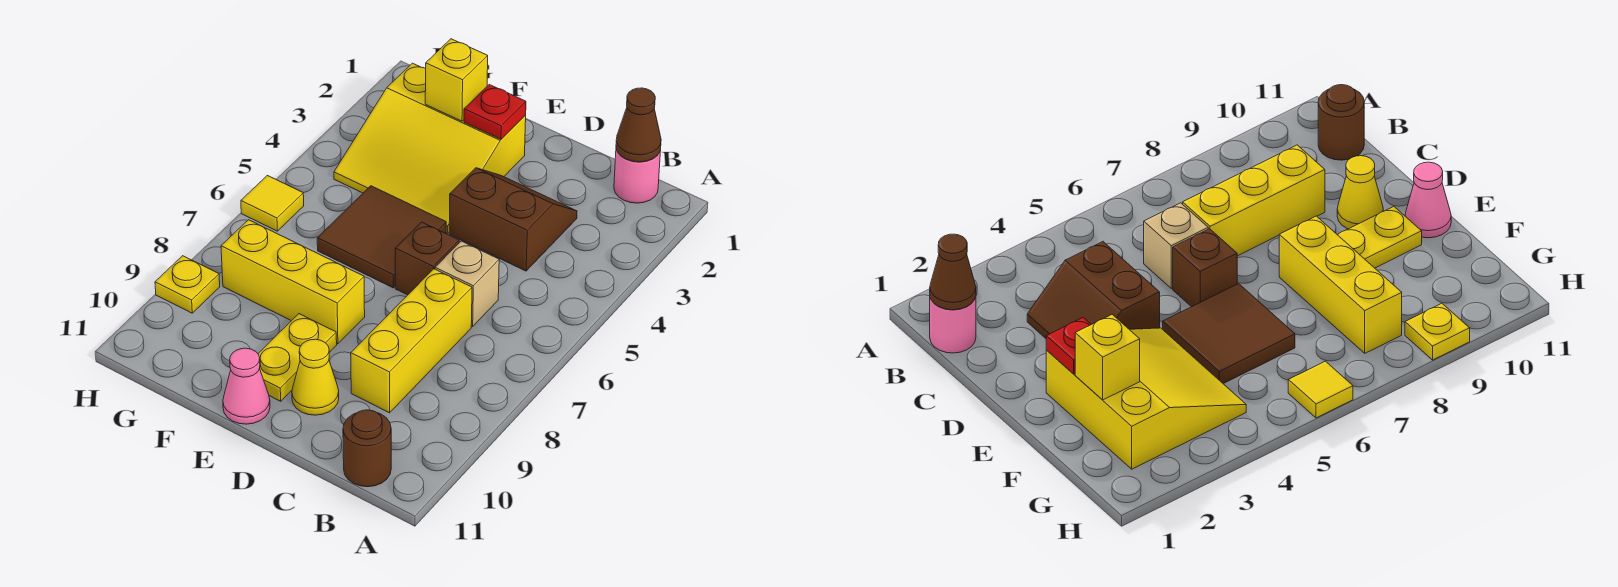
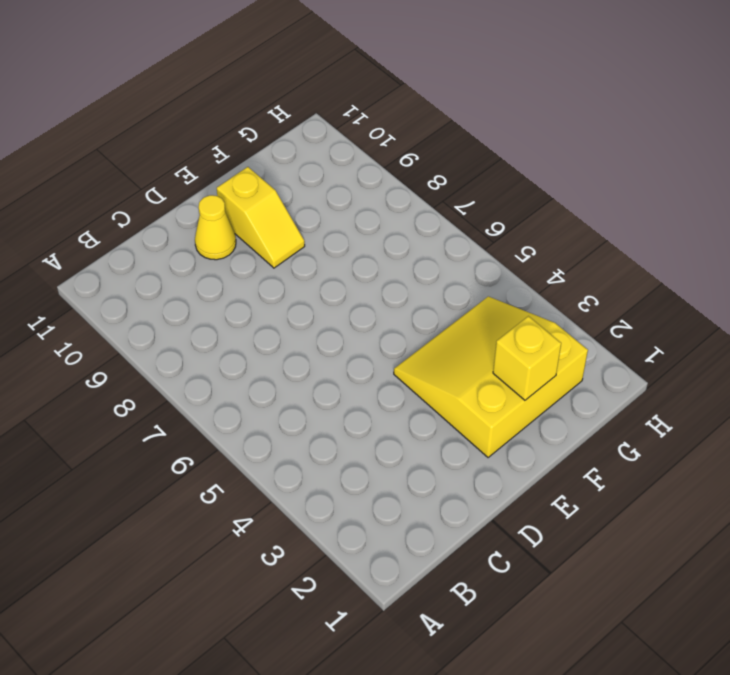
yellow 1x2 slope [217,167,305,268] -> yellow 1x2 plate [258,314,337,401]
none -> pink 1x1 round brick [614,149,661,203]
none -> brown 1x1 round brick [343,410,391,487]
none -> brown 2x2 slope [449,168,577,271]

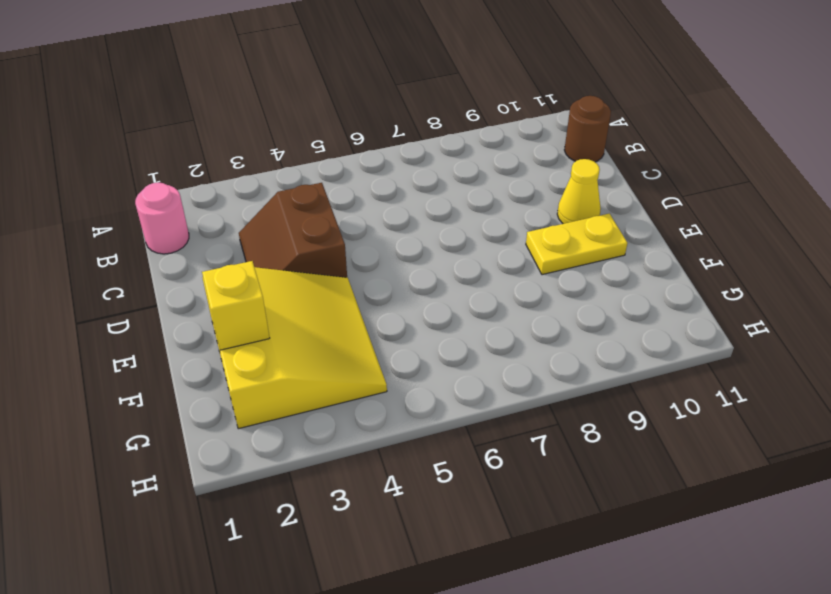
none -> tan 1x1 brick [435,241,499,326]
none -> yellow 1x3 brick [351,269,472,413]
none -> brown 1x1 brick [395,222,459,295]

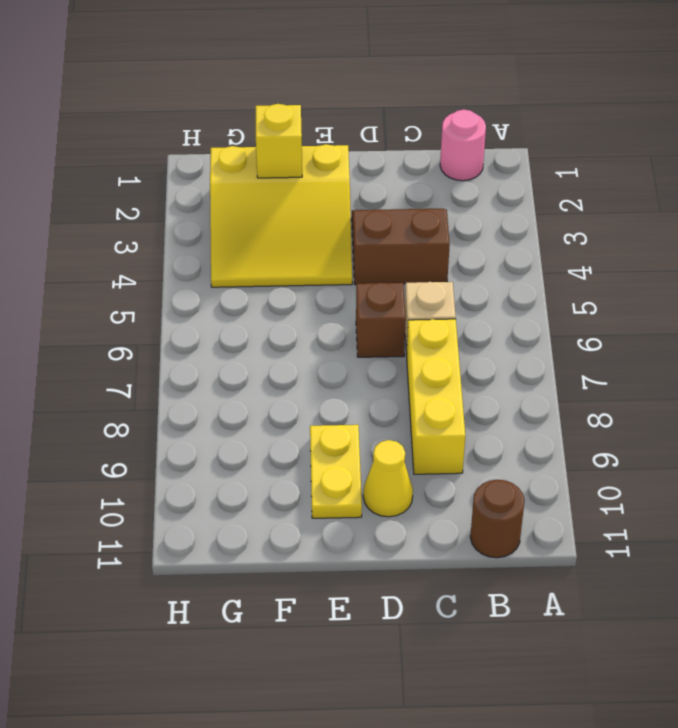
none -> brown 2x2 tile [317,186,446,288]
none -> yellow 1x3 brick [221,220,365,344]
none -> pink 1x1 cone [223,348,270,424]

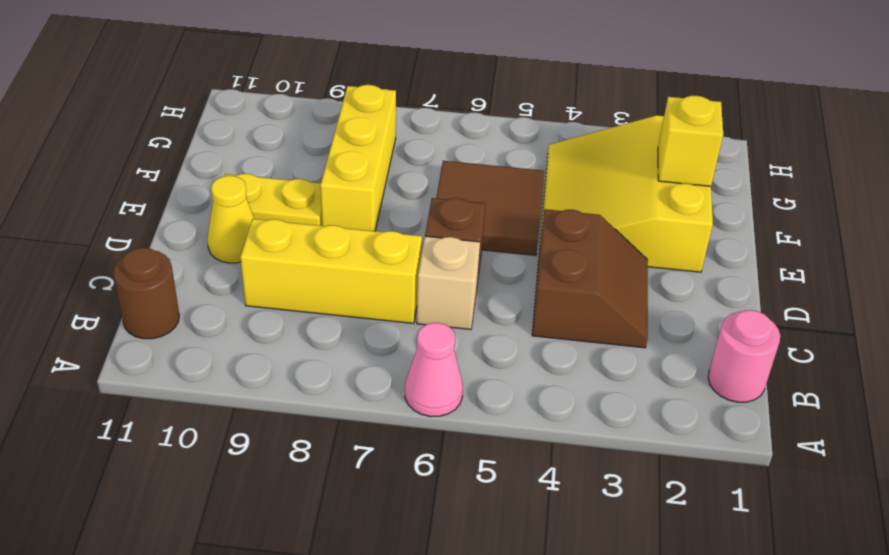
pink 1x1 cone [405,323,463,417] -> pink 1x1 cone moved to [223,348,270,424]
none -> yellow 1x1 tile [241,176,304,231]
none -> yellow 1x1 plate [155,256,220,313]
none -> brown 1x1 cone [616,88,661,162]

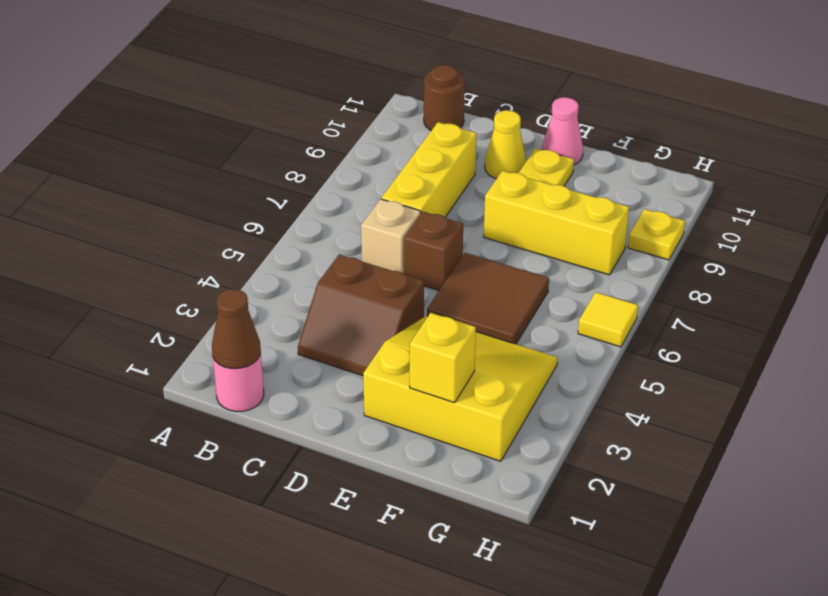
none -> red 1x1 plate [464,85,526,139]

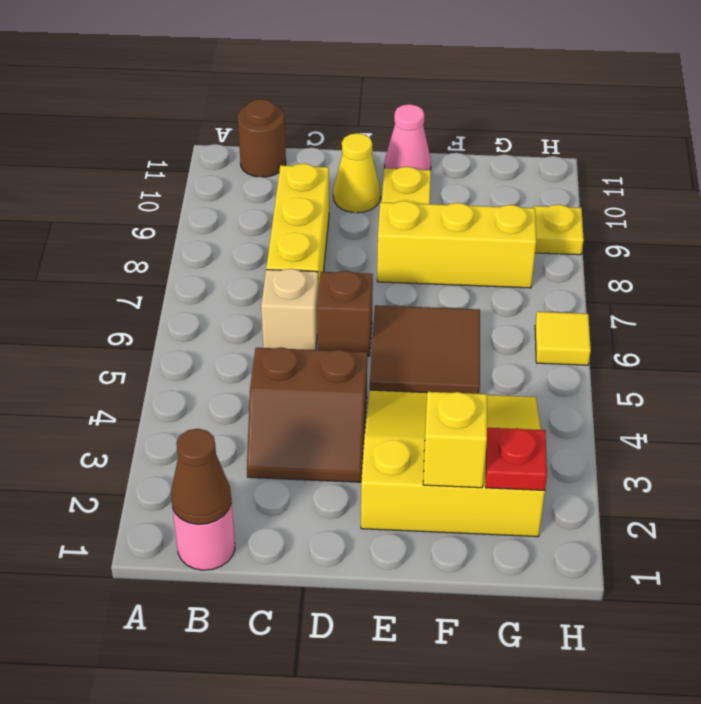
red 1x1 plate [486,428,547,490] -> red 1x1 plate moved to [464,85,526,139]

